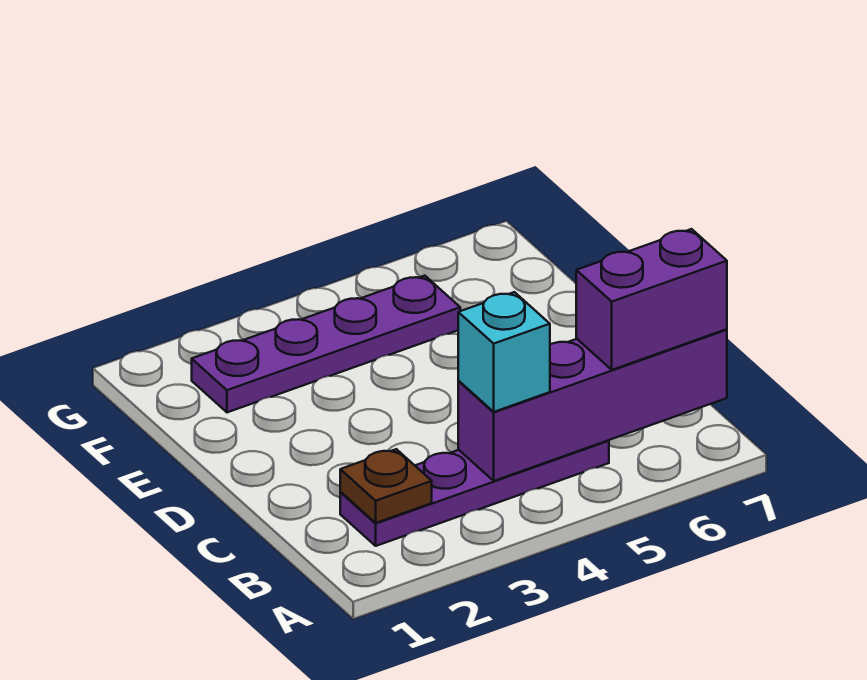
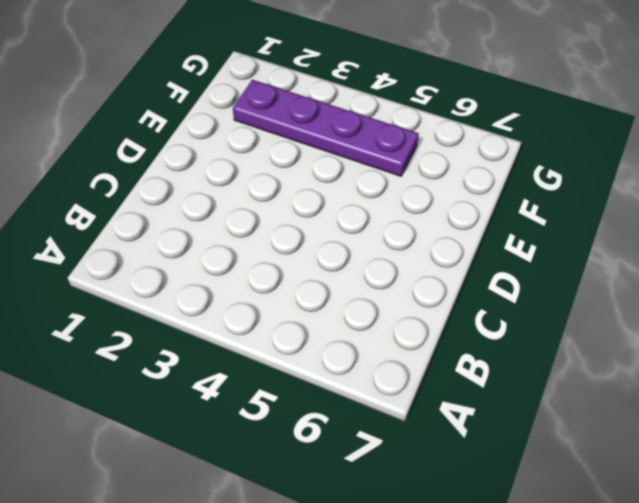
none -> purple 1x4 plate [340,440,609,546]
none -> brown 1x1 plate [340,449,432,523]

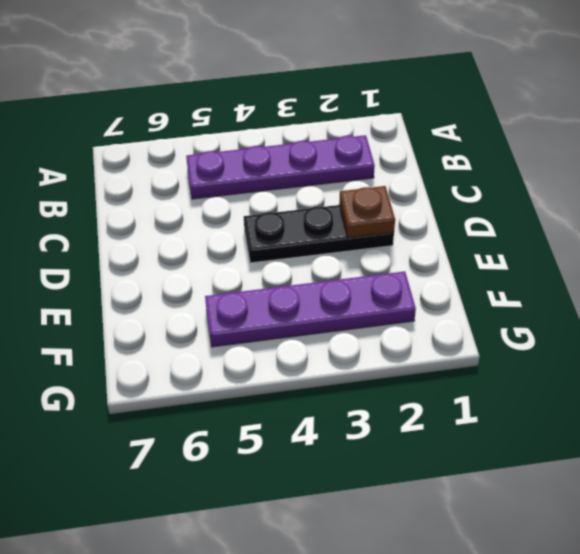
black 1x3 plate [244,205,394,263] -> none
brown 1x1 plate [339,186,395,238] -> brown 1x1 plate moved to [340,449,432,523]
none -> purple 1x4 brick [458,329,727,481]
none -> cyan 1x1 brick [458,292,550,412]

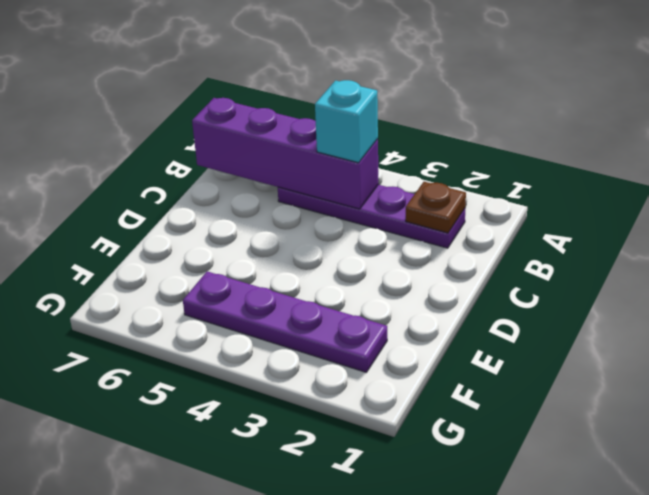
none -> purple 1x2 brick [576,229,727,370]

